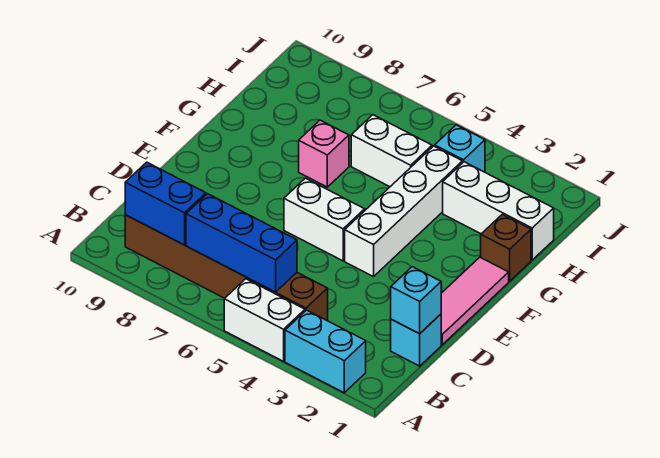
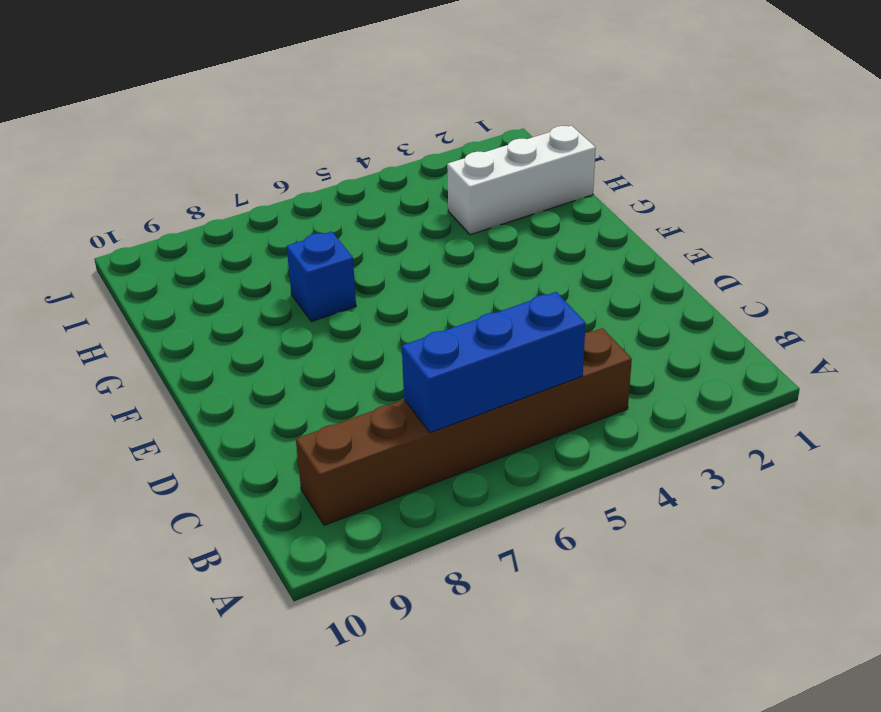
blue 1x1 brick [287,232,356,321] -> pink 1x1 brick [299,120,349,187]
none -> cyan 1x2 brick [285,310,366,393]
none -> white 1x2 brick [224,279,305,361]
none -> cyan 1x1 brick [391,314,441,366]

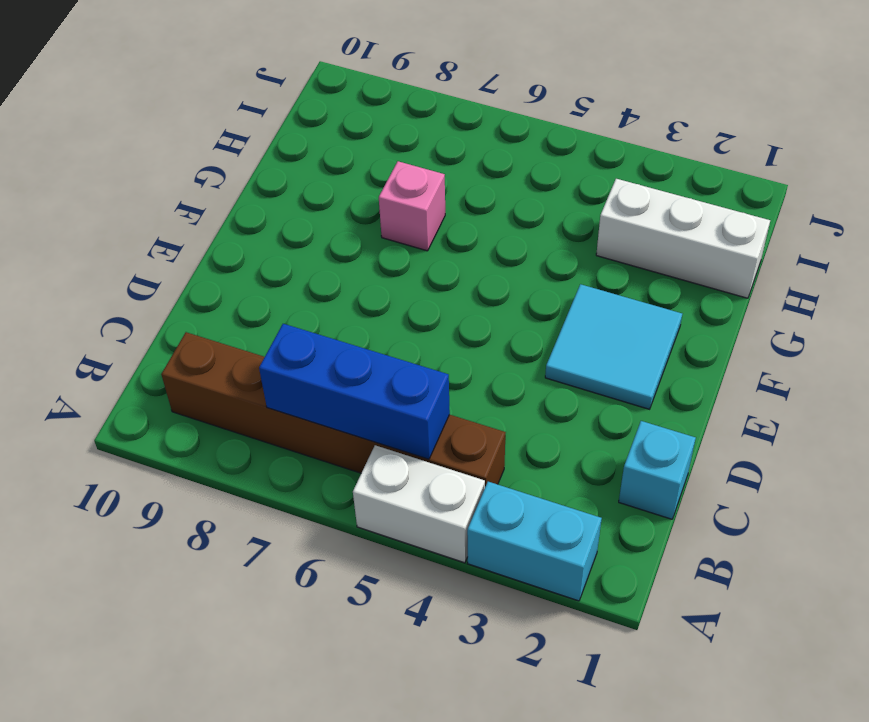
cyan 2x2 tile [545,284,682,409] -> none
none -> pink 1x3 tile [441,257,509,345]
none -> white 1x4 brick [345,146,463,277]
none -> white 1x2 brick [284,178,365,261]

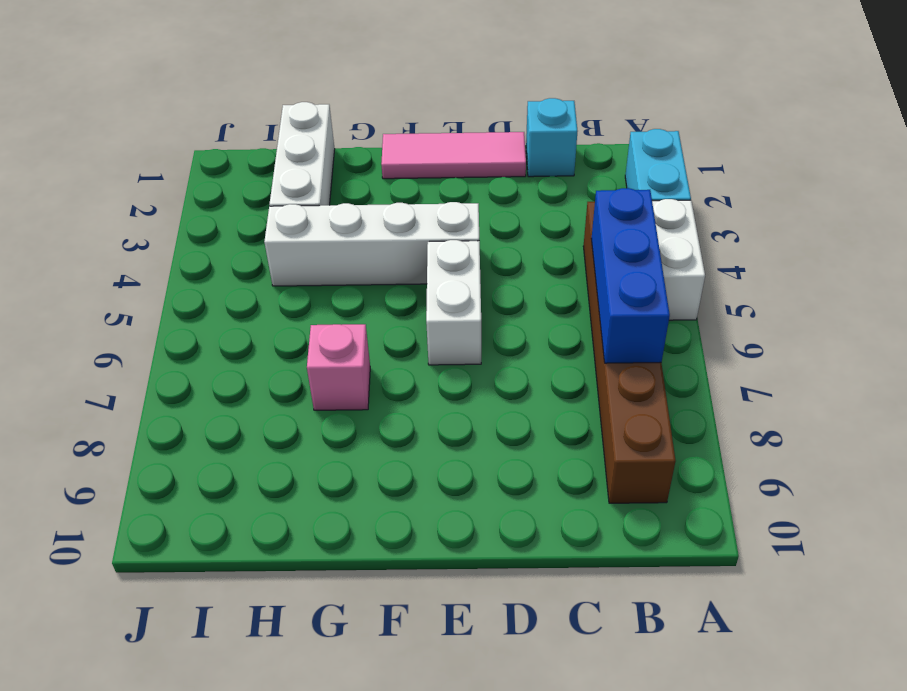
none -> brown 1x1 brick [481,214,531,281]
none -> white 1x2 brick [351,115,432,187]
none -> cyan 1x1 brick [435,125,485,172]

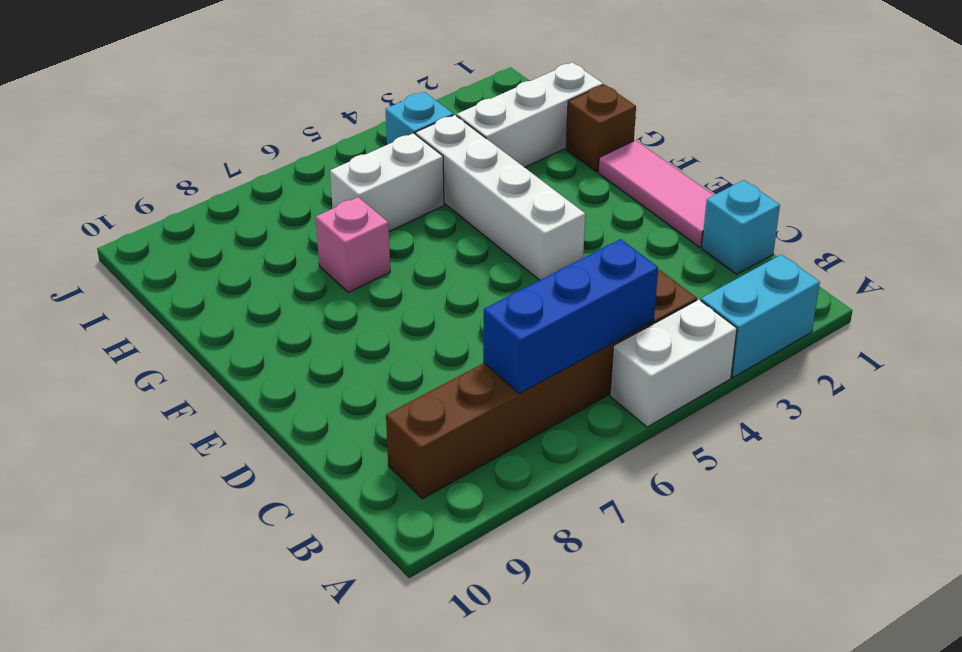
none -> white 1x2 brick [284,178,365,261]
none -> blue 1x2 brick [125,162,206,245]
none -> cyan 1x1 brick [391,267,441,334]

